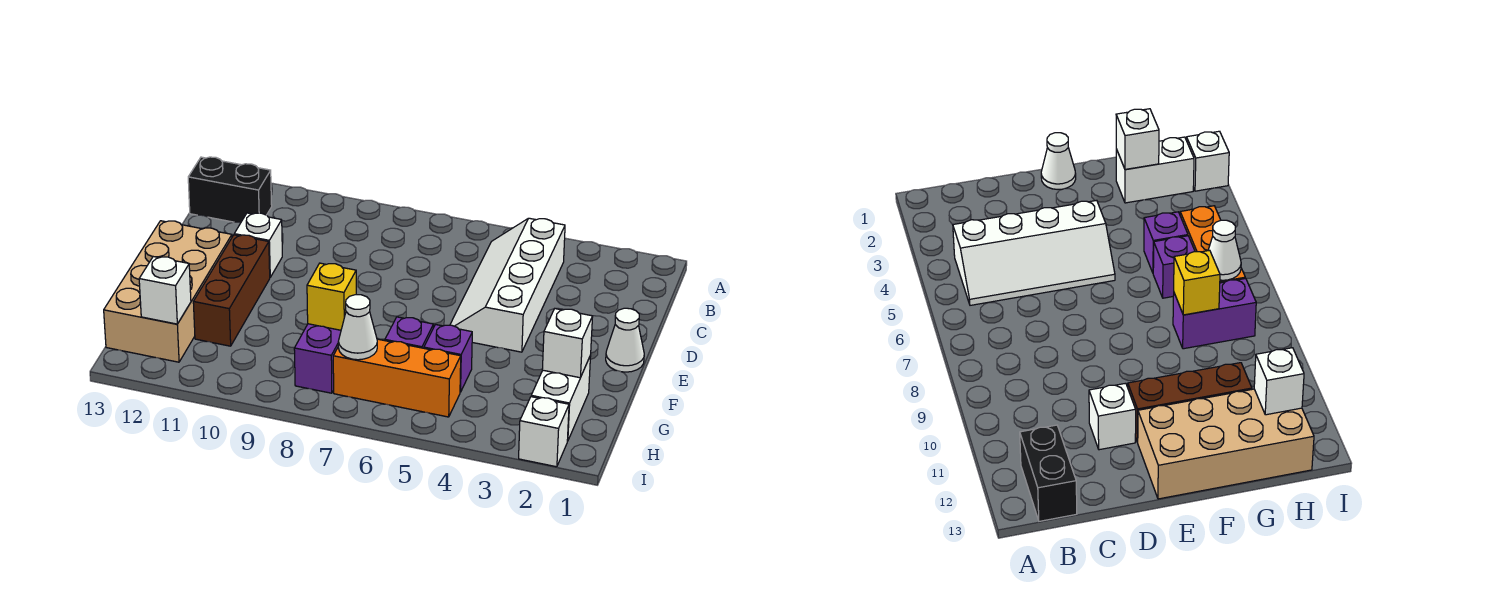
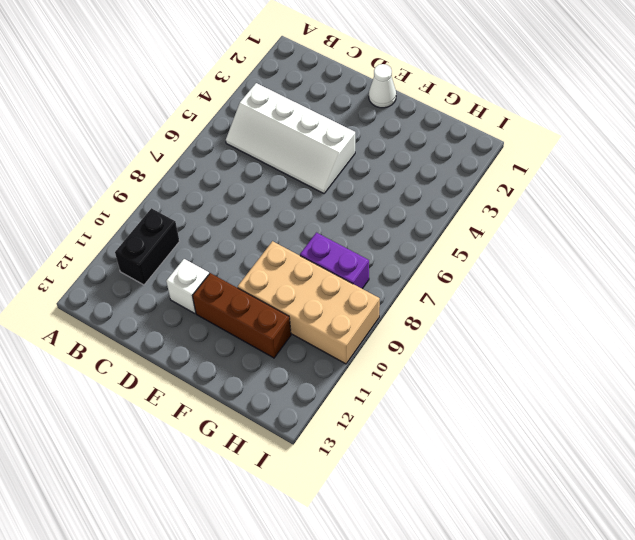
black 1x2 brick [115,208,180,285] -> black 1x2 brick moved to [188,157,272,223]
tan 2x4 brick [238,241,380,364] -> tan 2x4 brick moved to [104,221,232,362]
none -> white 1x2 brick [531,355,591,441]
none -> purple 1x1 brick [424,325,472,392]
none -> purple 1x1 brick [385,317,433,348]

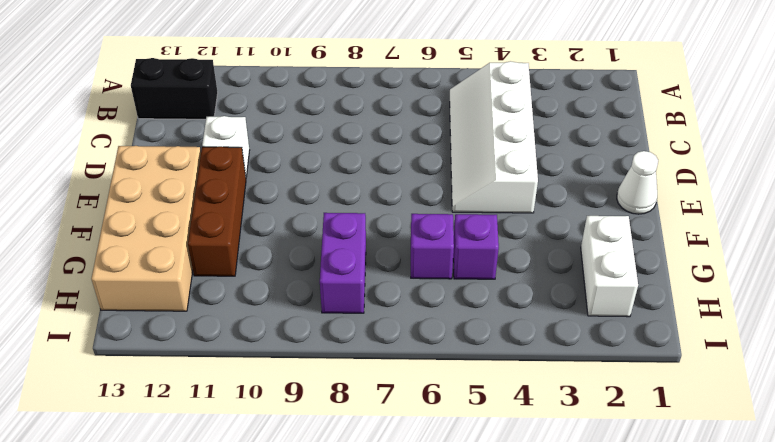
none -> orange 1x3 brick [333,339,461,417]
none -> white 1x1 brick [519,397,569,467]
none -> white 1x1 brick [542,309,593,378]

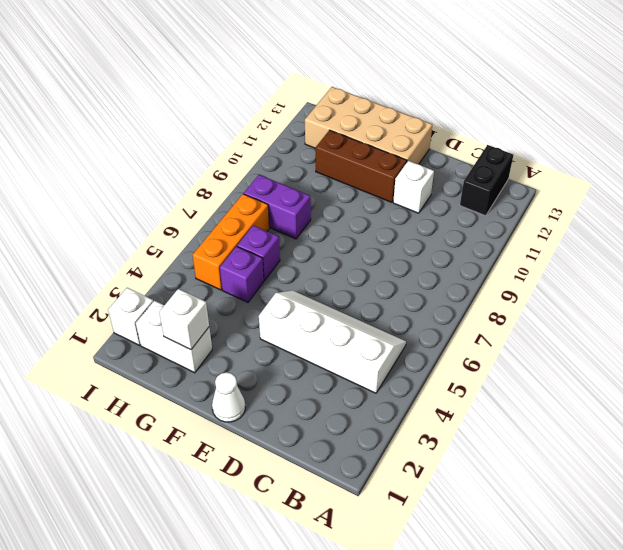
none -> yellow 1x1 brick [307,263,356,330]
none -> white 1x1 cone [338,295,377,360]
none -> white 1x1 brick [139,257,191,324]

